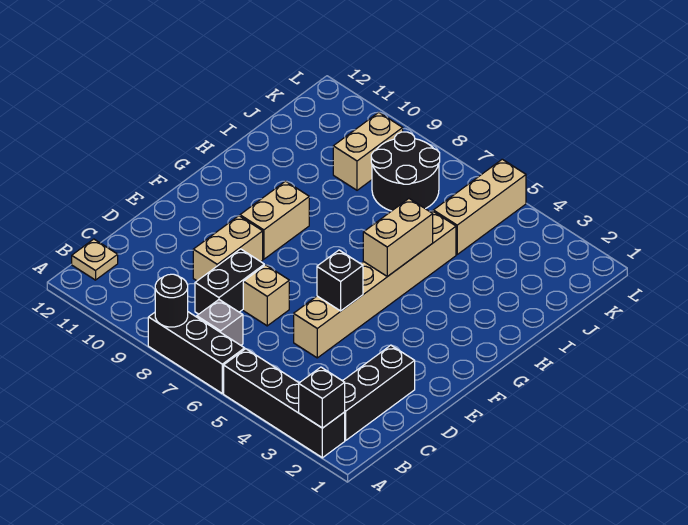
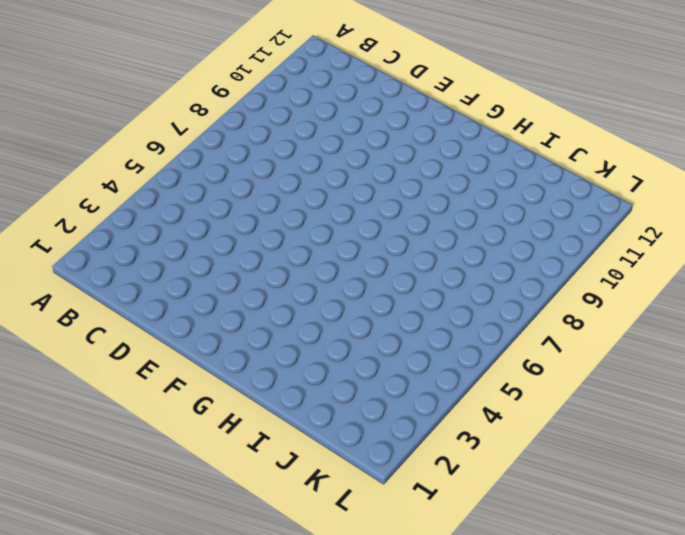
none -> black 1x4 brick [224,349,345,458]
none -> black 1x3 brick [148,312,245,393]
none -> black 1x3 brick [343,345,415,440]

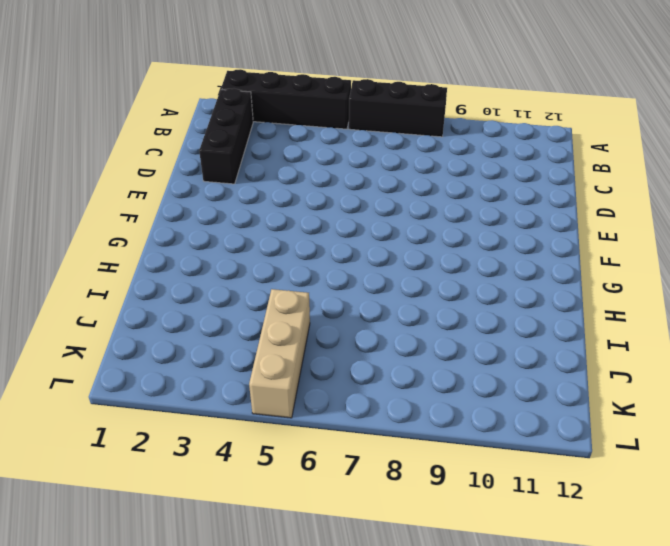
none -> grey 1x1 brick [197,300,243,345]
none -> tan 1x1 plate [72,239,118,280]
none -> black 1x2 brick [195,249,264,314]

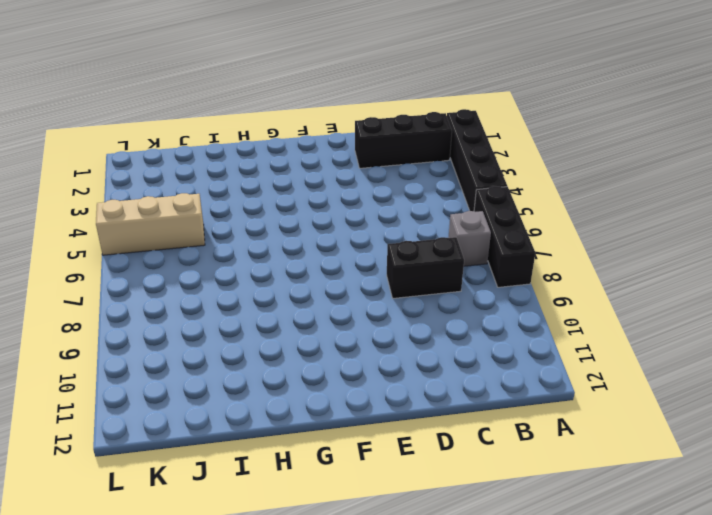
none -> tan 1x1 plate [72,239,118,280]
none -> tan 1x6 brick [294,211,456,358]
none -> tan 1x1 brick [243,265,289,326]

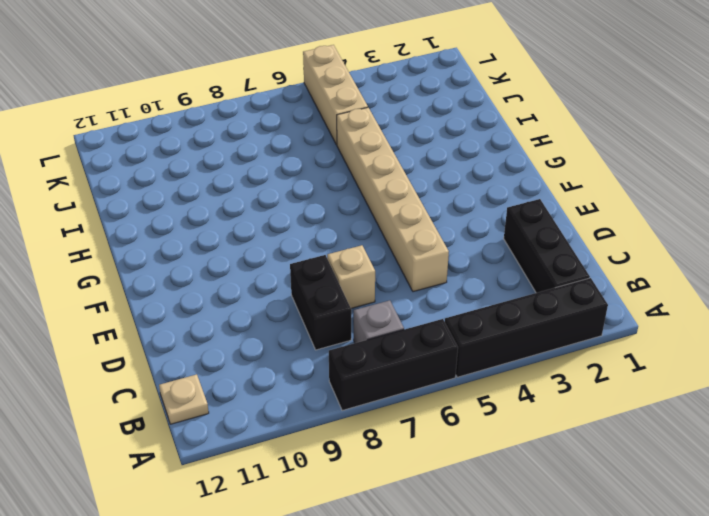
none -> tan 1x2 brick [193,216,263,281]
none -> tan 1x2 brick [240,181,309,259]
none -> black 2x2 round brick [371,132,440,211]

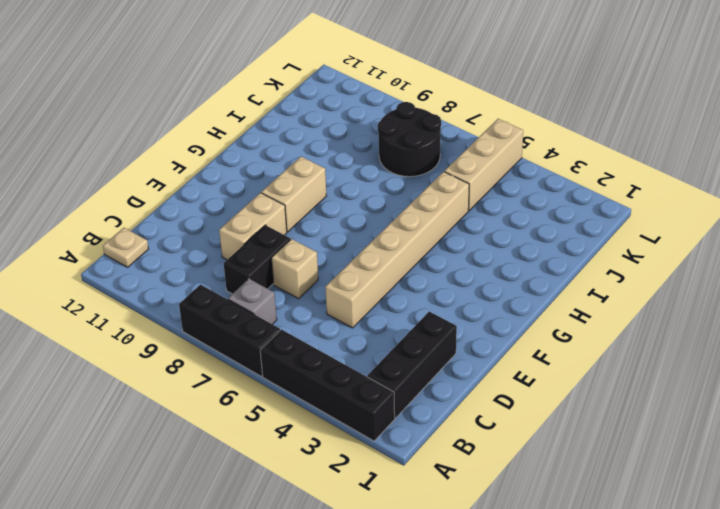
none -> tan 1x2 brick [333,112,403,190]
none -> black 1x1 brick [299,367,345,428]
none -> black 1x1 round brick [155,274,188,327]

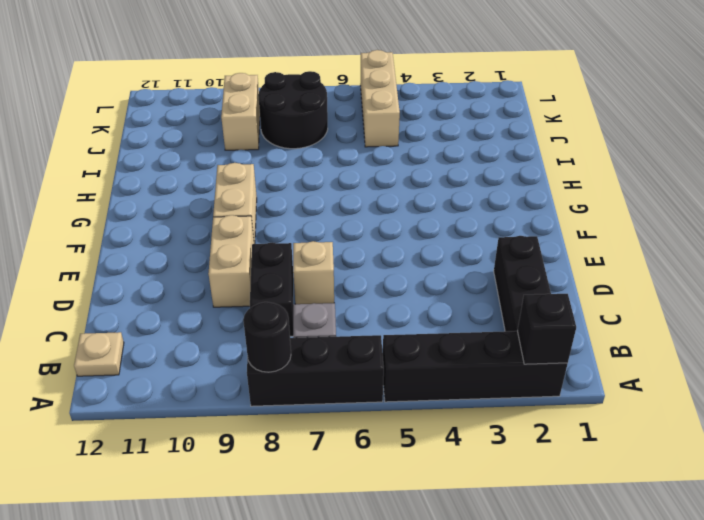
none -> tan 1x6 brick [294,211,456,358]
none -> black 1x1 brick [317,250,363,311]
none -> tan 1x2 brick [363,199,433,277]

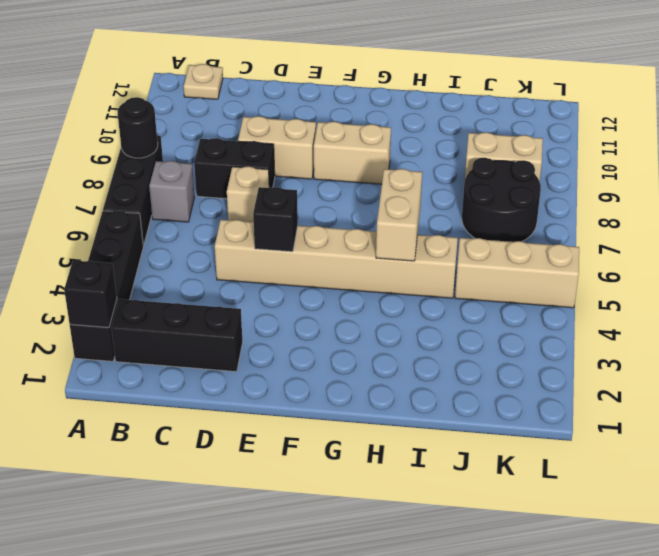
tan 1x2 brick [376,169,422,261] -> tan 1x2 brick turned to [363,199,433,277]

